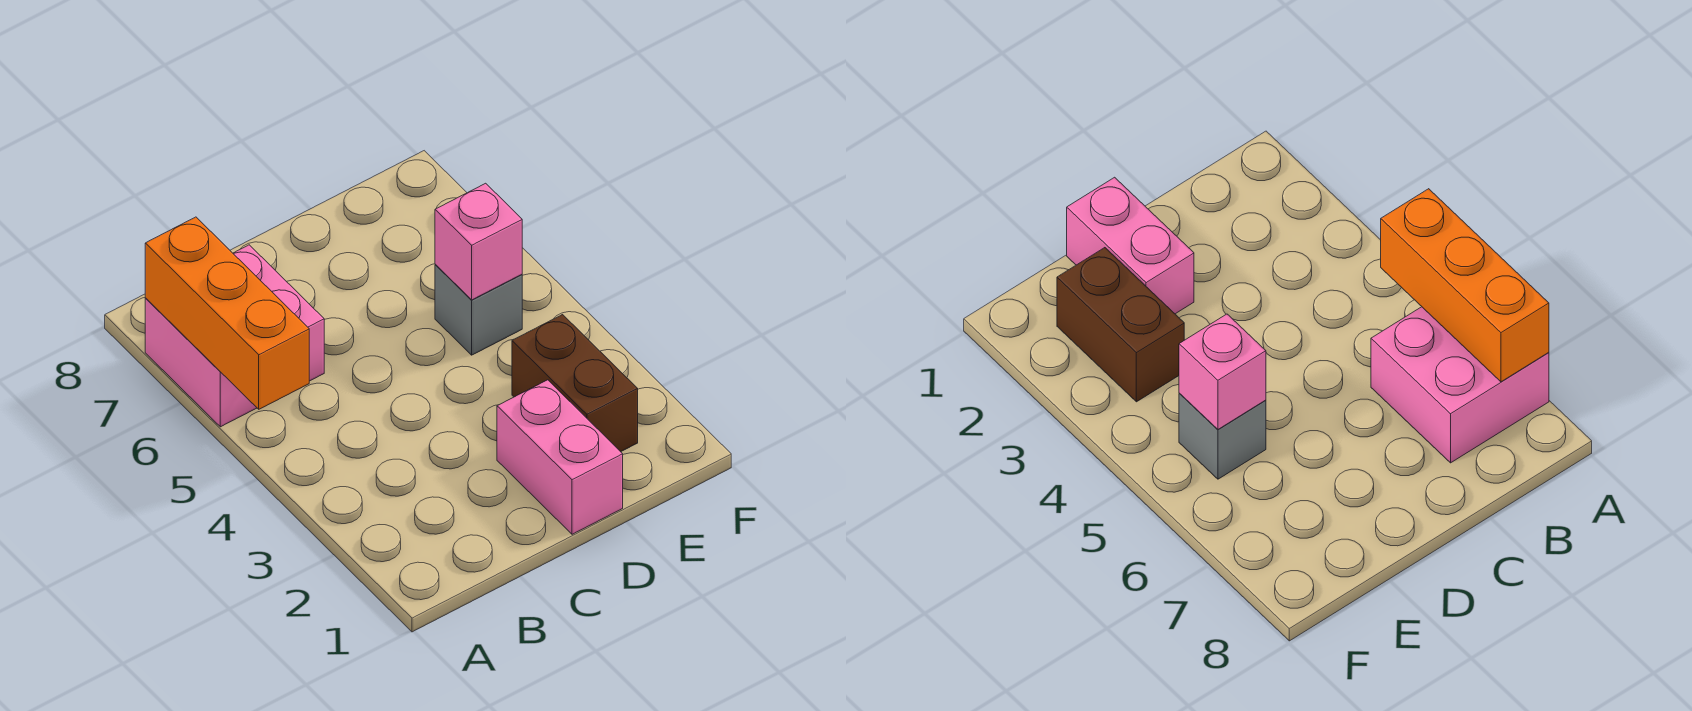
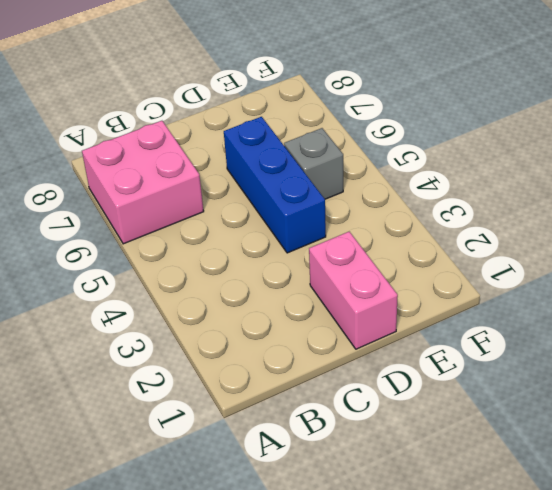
blue 1x3 brick [224,117,326,253] -> none
none -> brown 1x2 brick [512,315,638,452]
none -> orange 1x3 brick [145,217,309,409]

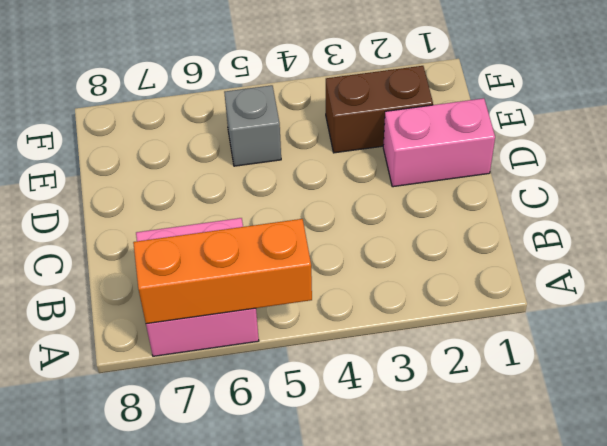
none -> pink 1x1 brick [435,183,522,300]

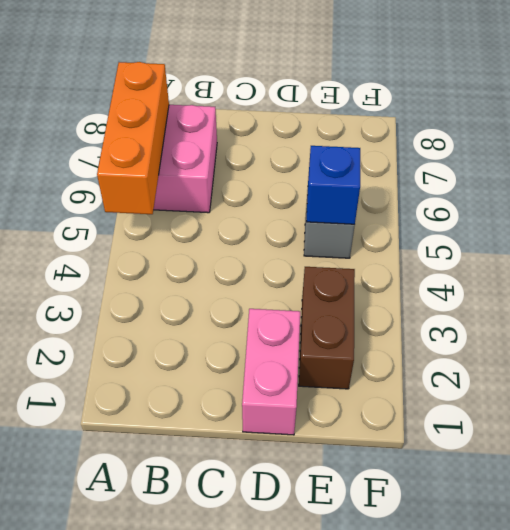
blue 1x1 brick [306,146,360,224] -> pink 1x1 brick [435,183,522,300]

